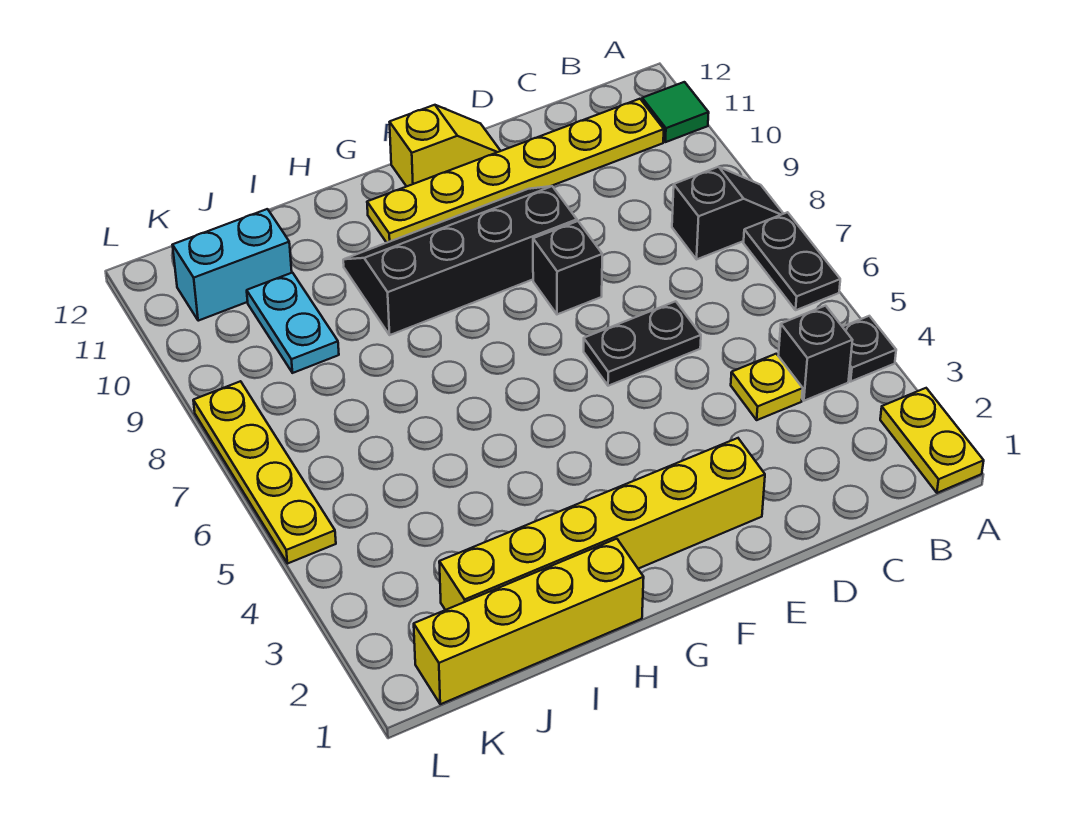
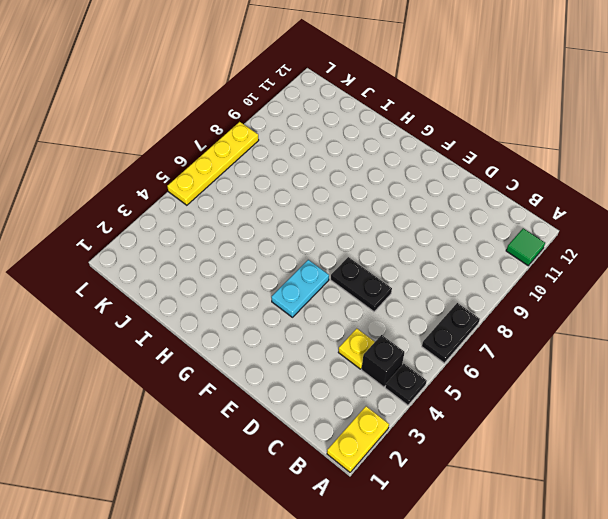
cyan 1x2 plate [272,260,329,317] -> cyan 1x2 plate moved to [247,273,339,373]
none -> black 1x2 slope [672,167,783,259]
none -> yellow 1x6 plate [367,99,664,243]
none -> yellow 1x6 brick [439,438,765,610]

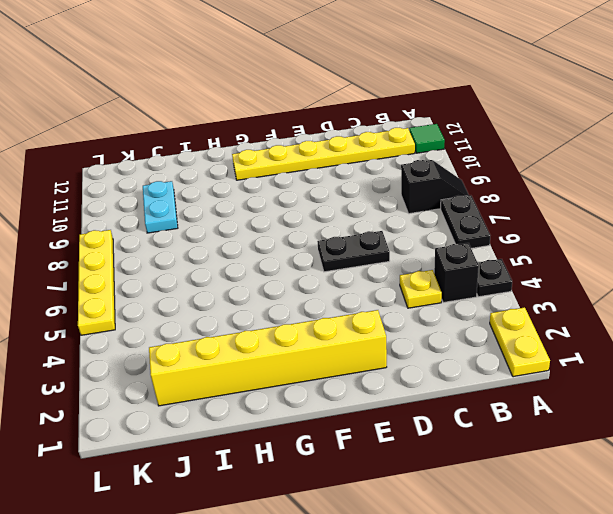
none -> black 1x1 brick [533,221,602,314]
none -> black 2x4 slope [343,186,577,335]
none -> yellow 1x2 slope [390,105,500,186]

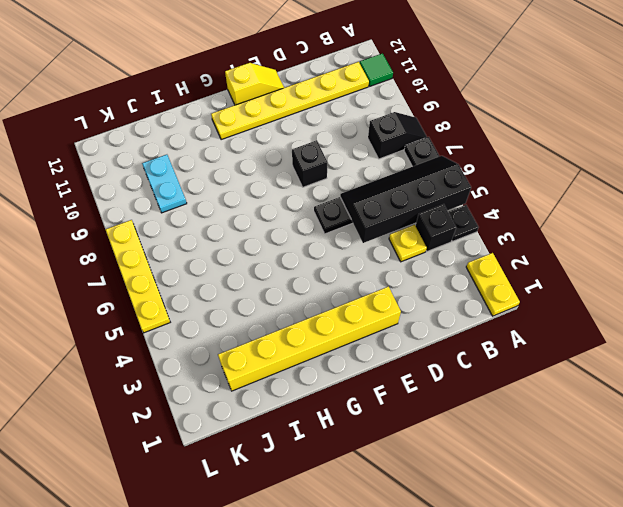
black 2x4 slope [340,156,471,243] -> black 2x4 slope moved to [343,186,577,335]
none -> yellow 1x4 brick [414,539,644,704]
none -> cyan 1x2 brick [173,209,292,321]

